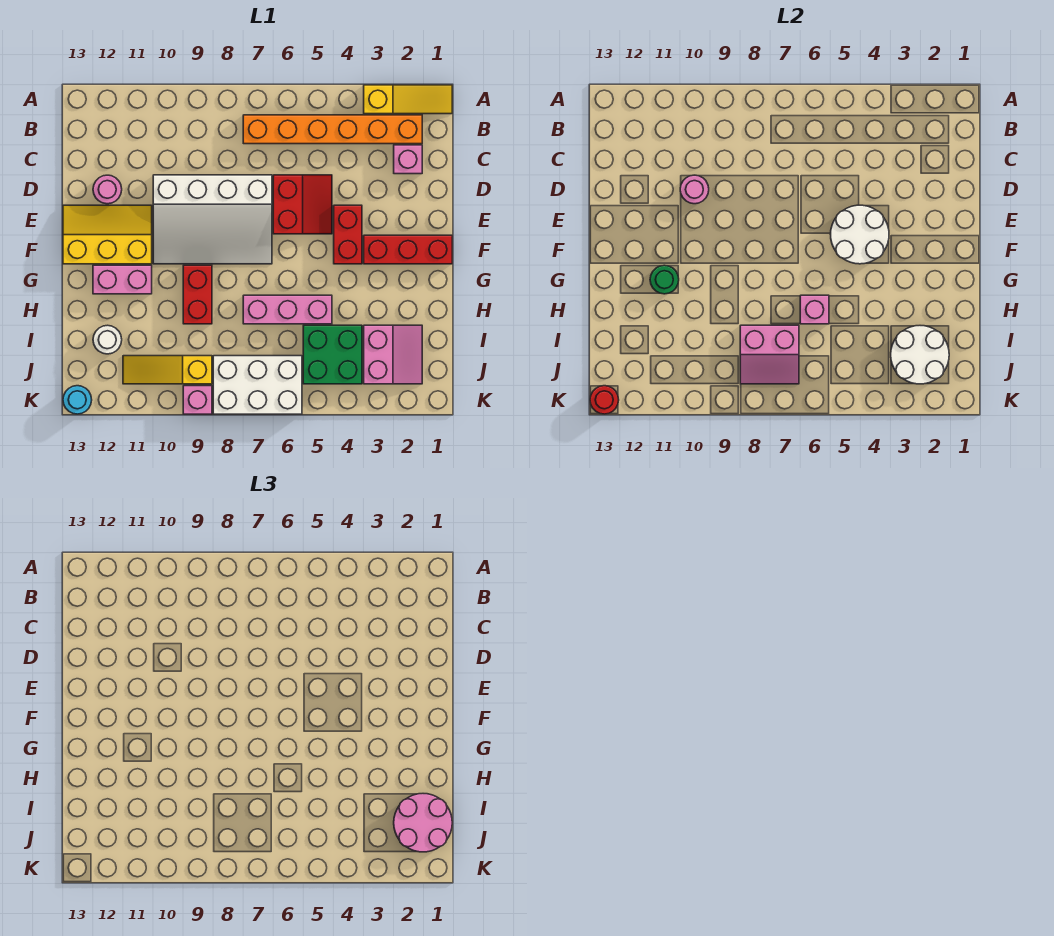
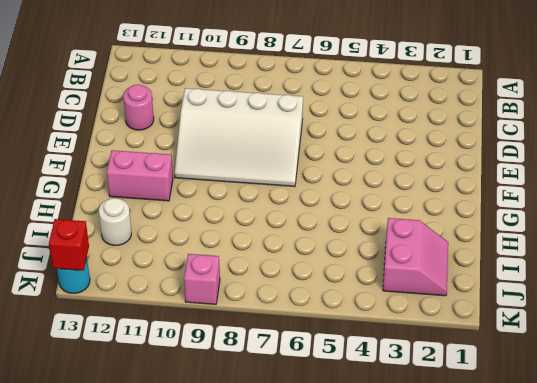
red 1x1 brick [49,219,89,271] -> red 1x1 round brick [590,386,619,414]
none -> yellow 1x3 slope [364,85,452,114]
none -> orange 1x6 brick [243,115,422,144]
none -> pink 1x1 brick [394,145,422,174]

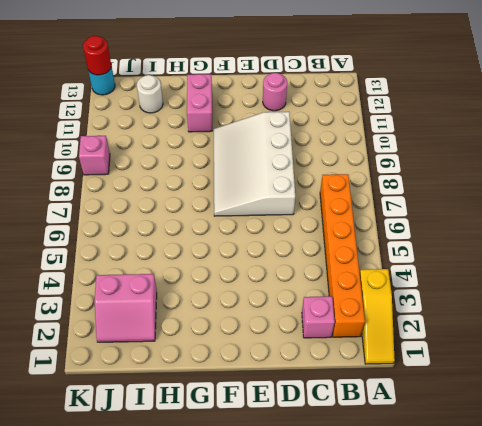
none -> red 2x2 slope [273,175,332,234]
none -> red 1x2 brick [334,205,362,264]
none -> yellow 2x3 slope [63,205,152,264]

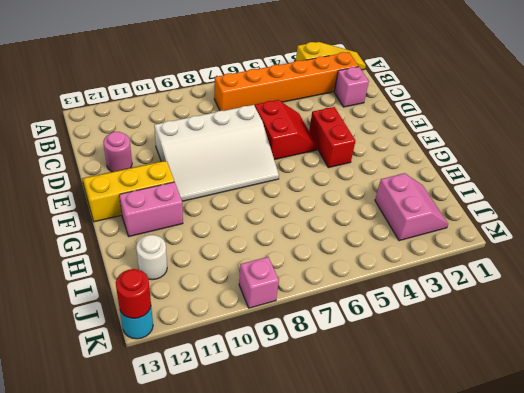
none -> red 1x3 brick [364,235,452,264]
none -> red 1x2 brick [183,265,212,324]
none -> pink 1x3 brick [243,295,332,324]

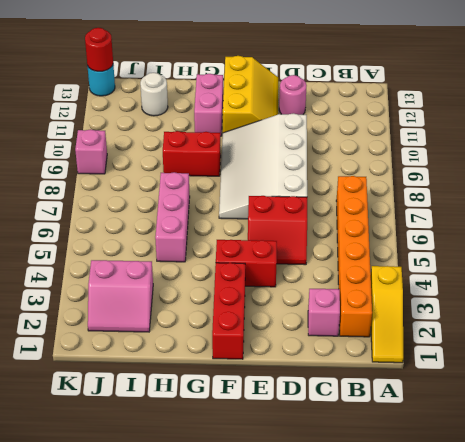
none -> green 2x2 brick [303,325,362,384]
none -> white 2x3 brick [213,356,302,414]
none -> yellow 1x3 slope [123,356,212,384]

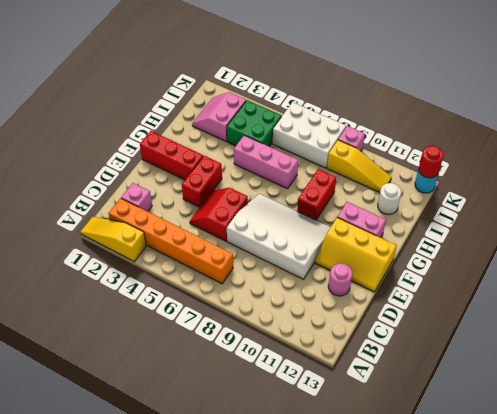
none -> pink 1x1 round brick [680,175,709,204]
none -> white 2x2 round brick [831,205,889,264]
none -> green 1x1 round brick [650,265,679,294]

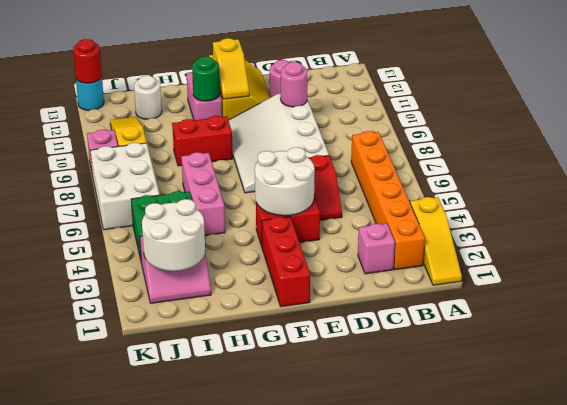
yellow 1x2 slope [213,38,249,99] -> none
none -> pink 1x1 brick [800,295,829,324]
none -> pink 2x2 slope [740,325,799,384]
none -> pink 2x2 round brick [394,794,452,852]

